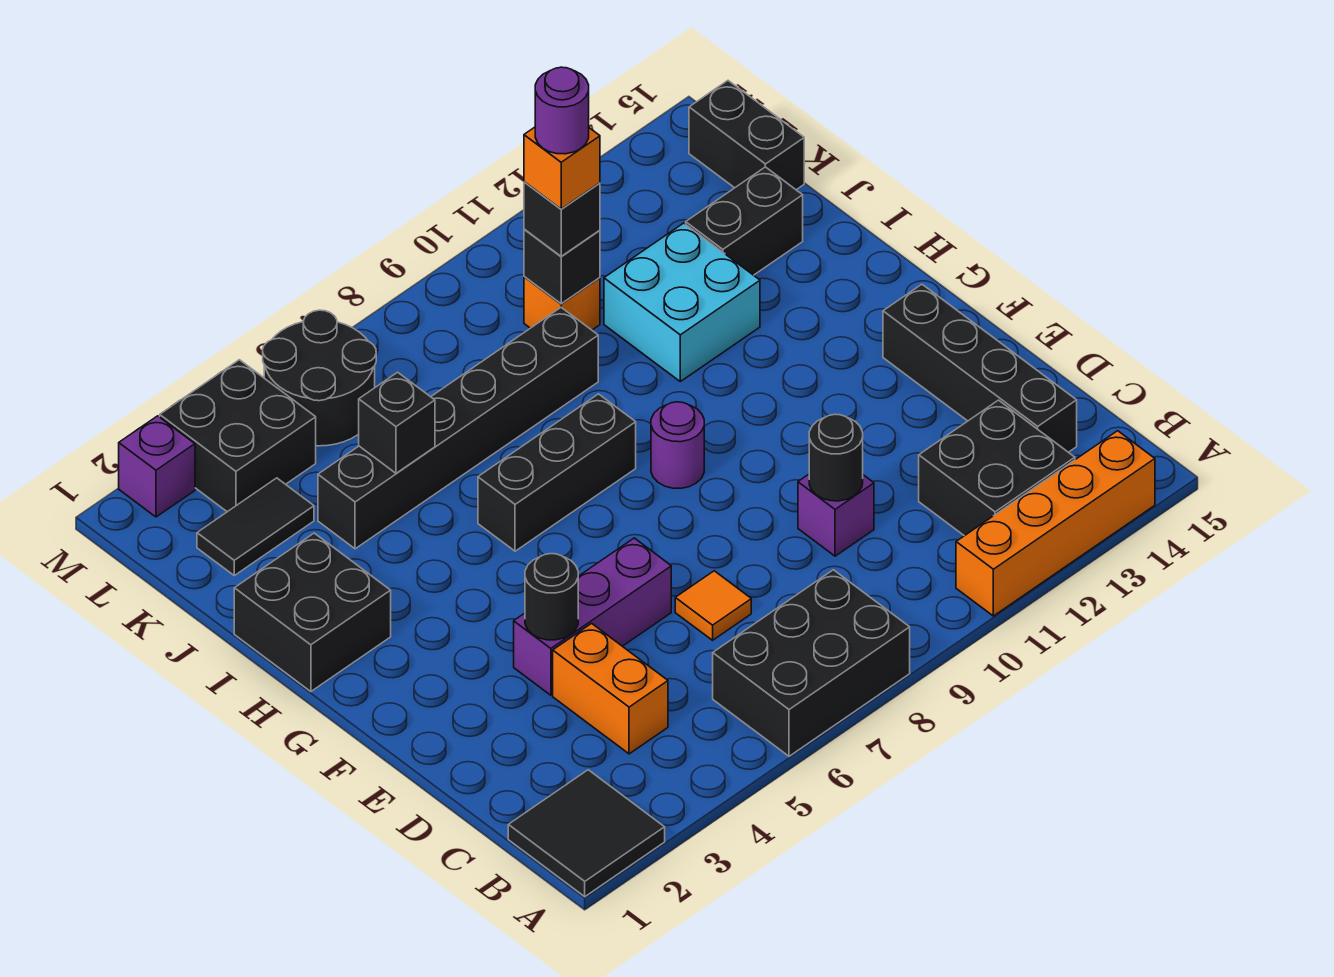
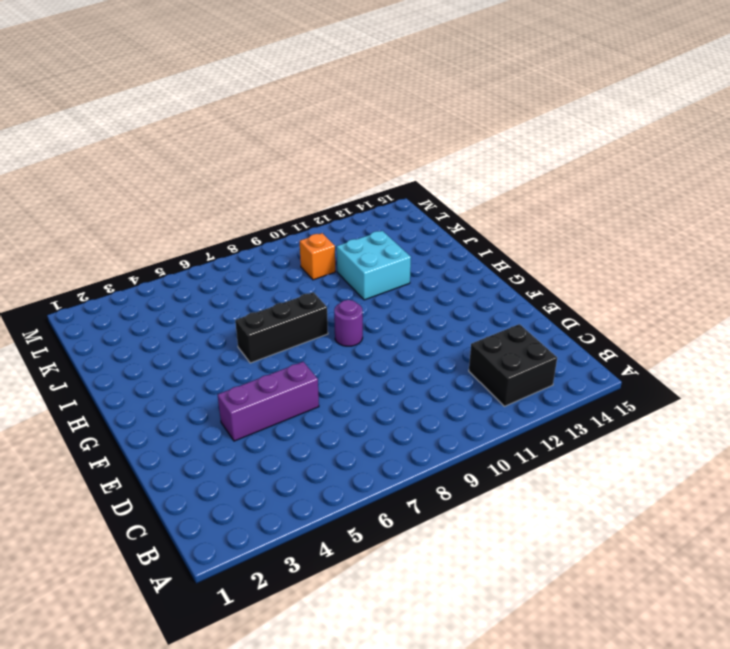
none -> black 2x2 tile [508,770,665,897]
none -> black 2x3 brick [713,570,910,756]
none -> orange 1x4 brick [956,431,1155,616]

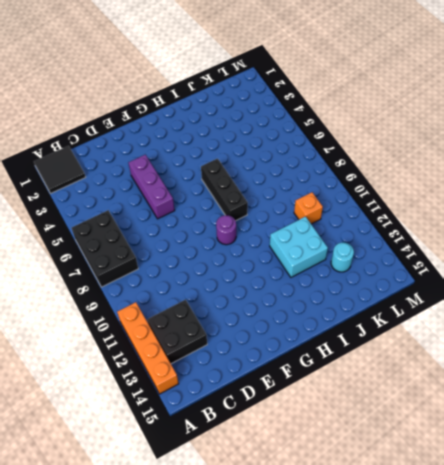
cyan 1x1 round brick [331,242,354,272] -> none
none -> orange 1x2 brick [553,624,668,754]
none -> black 1x4 brick [883,284,1077,452]
none -> orange 1x1 tile [675,571,751,640]

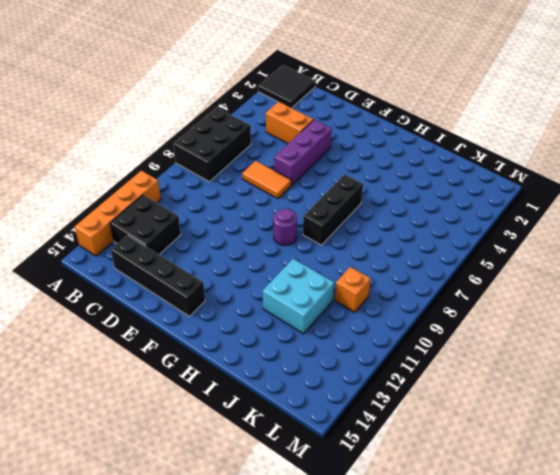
orange 1x2 tile [242,161,291,199] -> orange 1x1 tile [675,571,751,640]
none -> purple 1x1 brick [798,474,874,556]
none -> black 2x2 brick [234,533,391,692]
none -> black 1x6 brick [318,308,598,549]

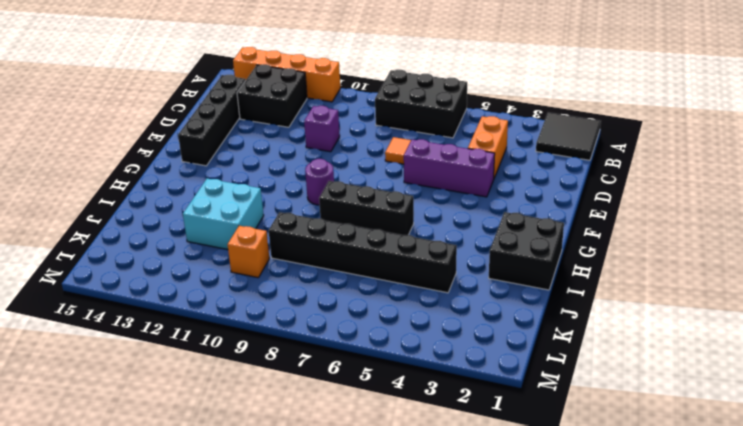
none -> black 1x2 brick [686,167,803,275]
none -> black 1x2 tile [197,478,314,575]
none -> black 1x2 brick [689,81,804,190]

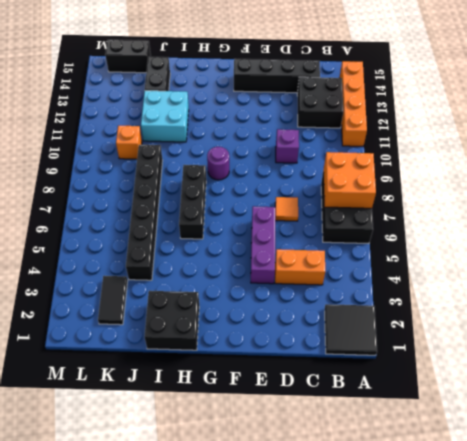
orange 2x2 brick [324,152,376,208] -> none
none -> black 2x2 brick [160,360,316,512]
none -> black 2x2 round brick [263,310,376,446]
none -> purple 1x1 brick [119,416,195,517]

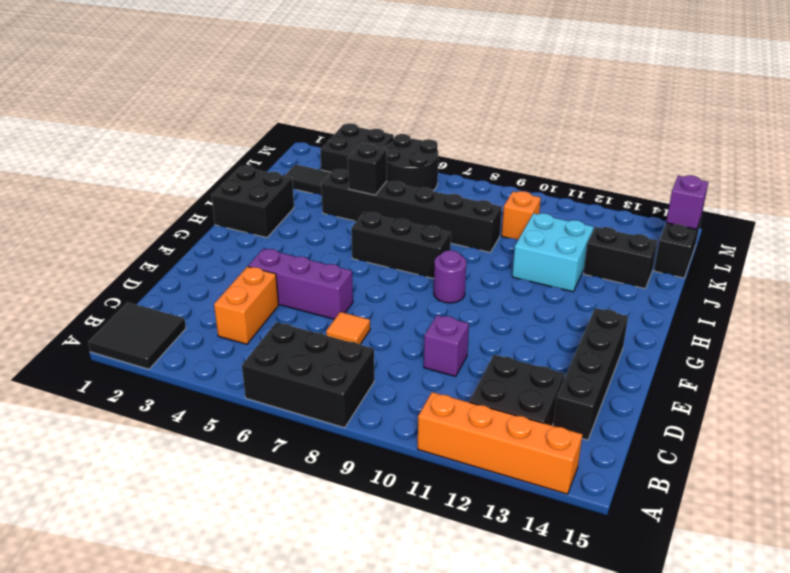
purple 1x1 brick [666,175,708,229] -> purple 1x1 brick moved to [119,416,195,517]
none -> black 1x1 round brick [809,414,863,501]
none -> black 1x1 round brick [525,554,578,640]
none -> black 1x1 brick [524,229,600,304]

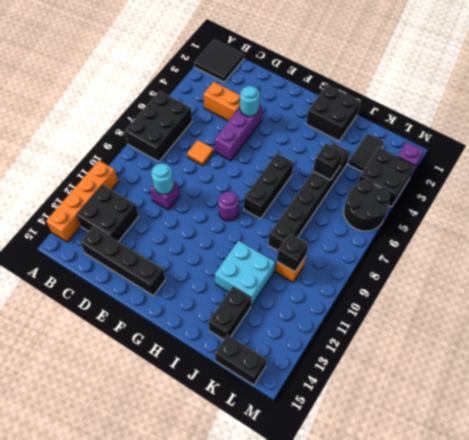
cyan 1x1 round brick [151,164,174,194] -> black 1x1 round brick [809,414,863,501]
cyan 1x1 round brick [240,86,260,116] -> black 1x1 round brick [525,554,578,640]
none -> black 1x1 brick [524,182,600,256]
none -> orange 1x1 brick [524,127,600,209]
none -> purple 1x1 round brick [535,67,589,154]

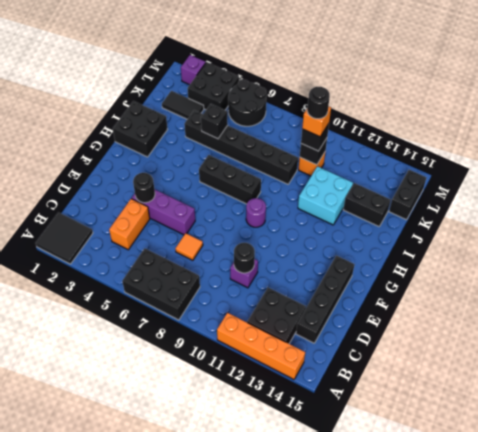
black 1x1 round brick [307,87,330,119] -> purple 1x1 round brick [535,67,589,154]

